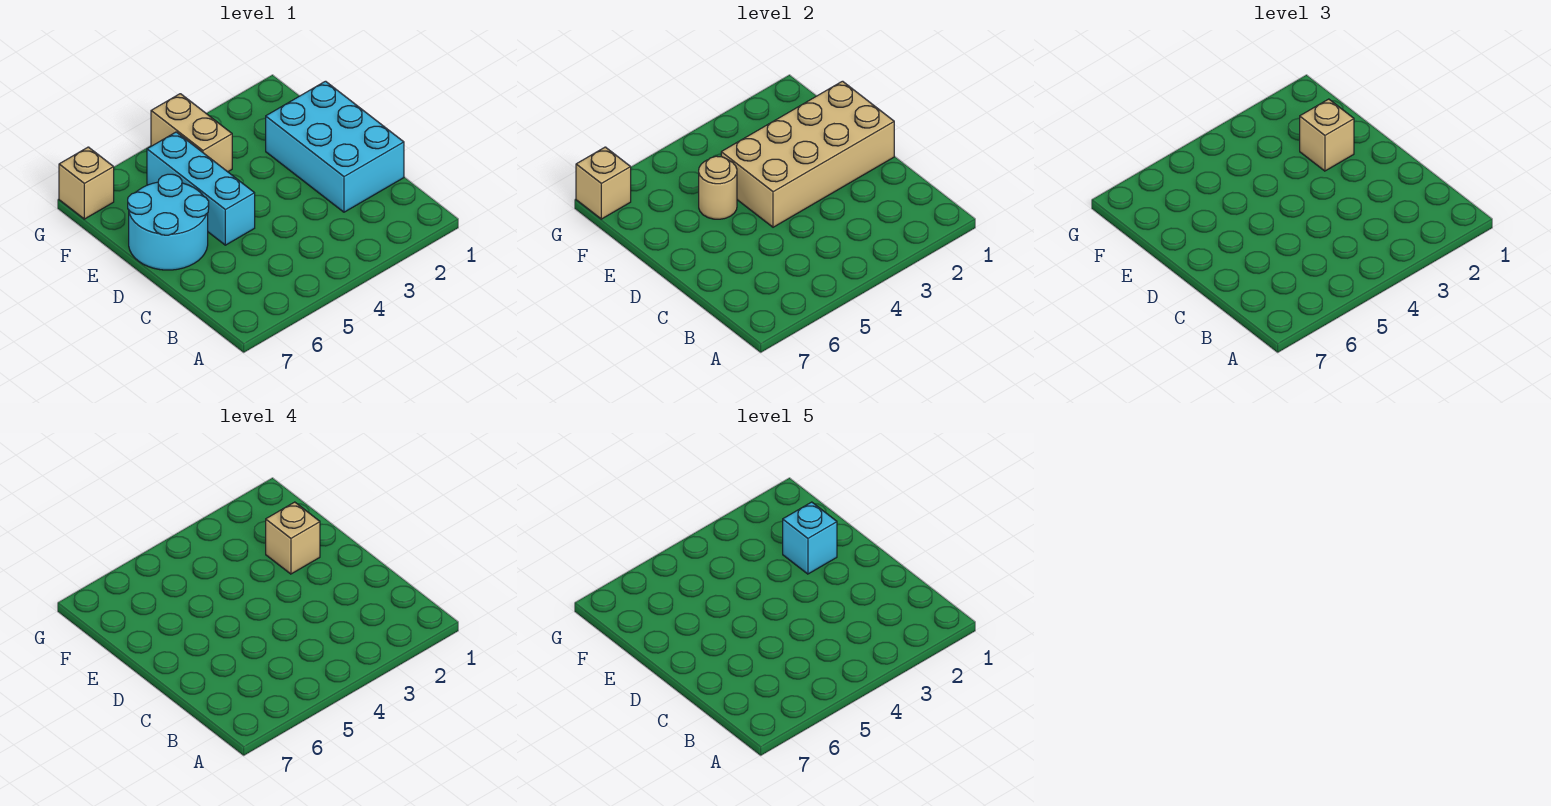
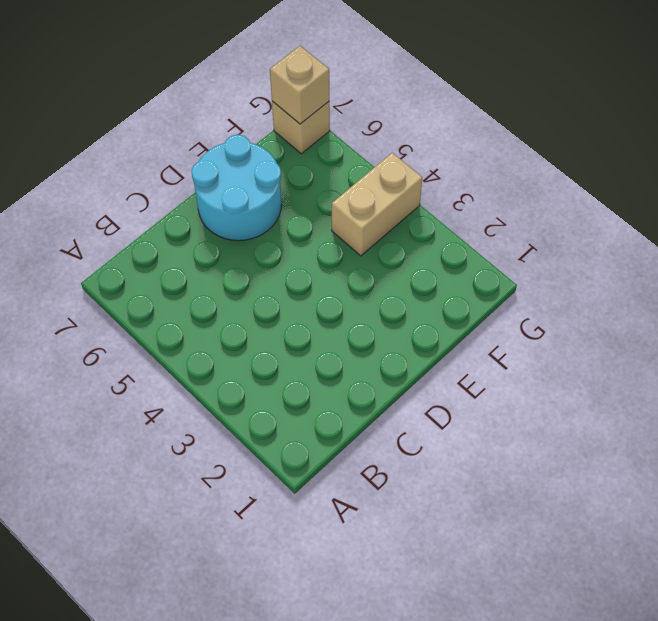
none -> cyan 2x3 brick [266,81,404,212]
none -> cyan 1x3 brick [147,132,255,245]

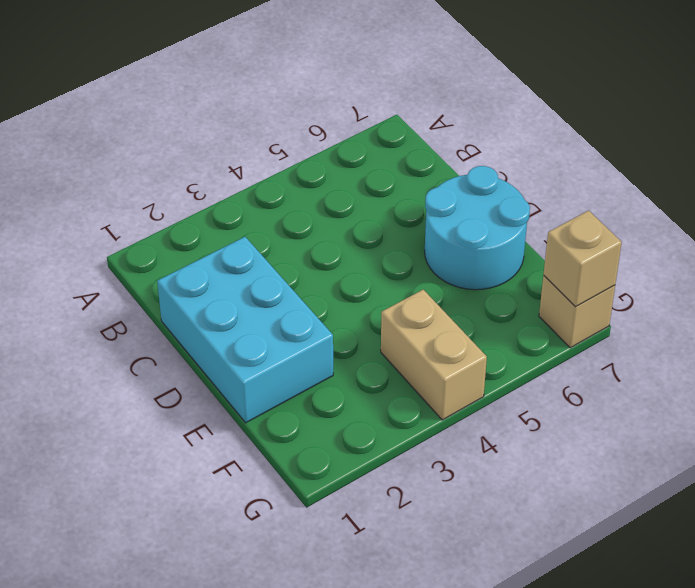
none -> cyan 1x3 brick [147,132,255,245]
none -> tan 2x4 brick [721,81,894,227]

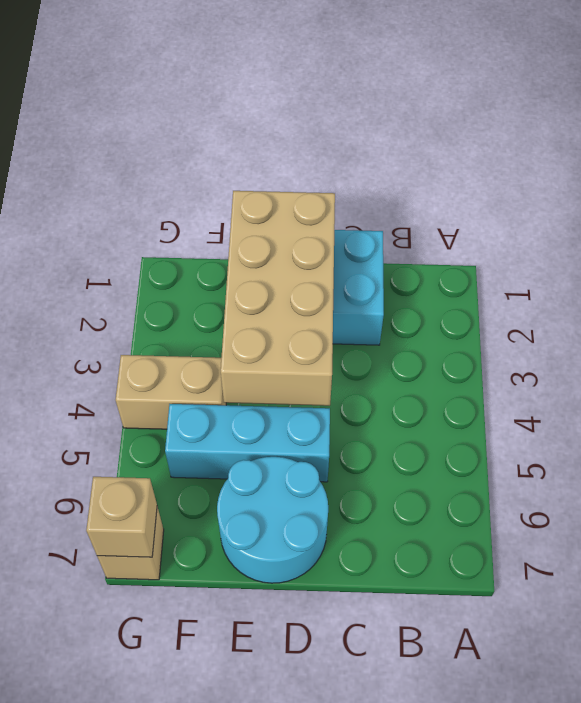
none -> tan 1x1 round brick [699,156,737,219]
none -> tan 1x1 brick [1300,99,1354,171]

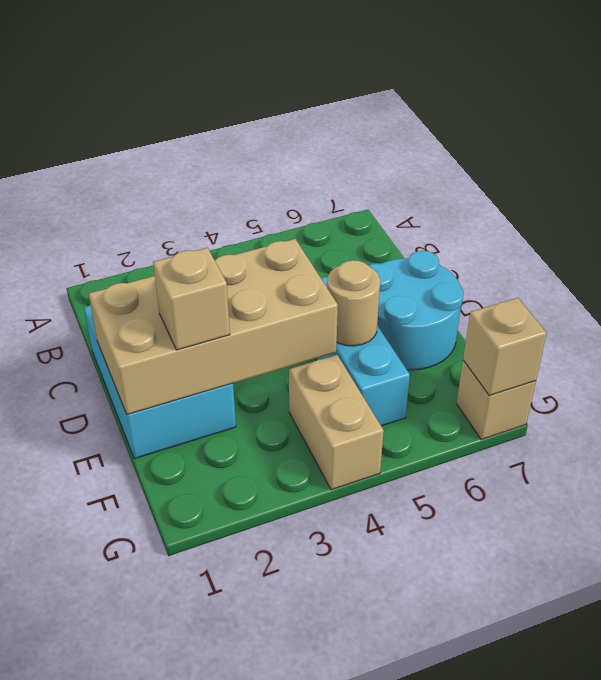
none -> tan 1x1 brick [266,502,320,574]
none -> cyan 1x1 brick [783,502,837,574]

